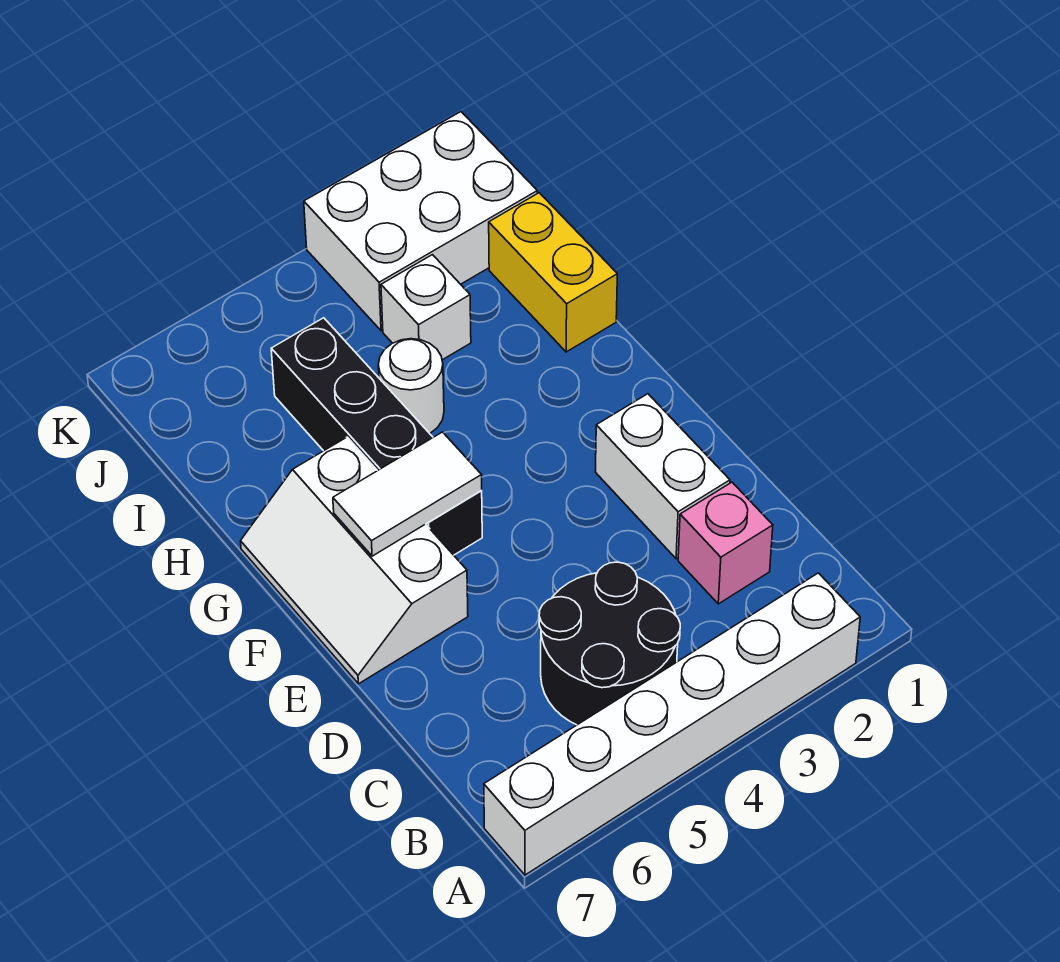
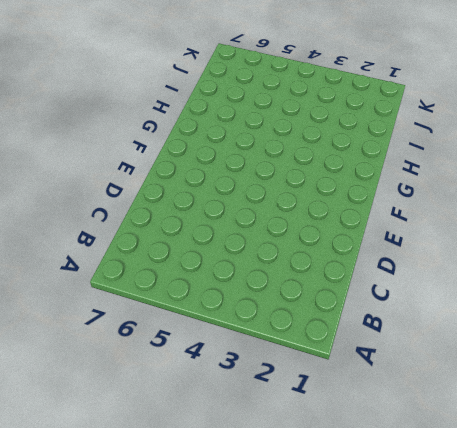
none -> white 1x6 brick [484,573,860,875]
none -> black 2x2 round brick [539,562,680,725]

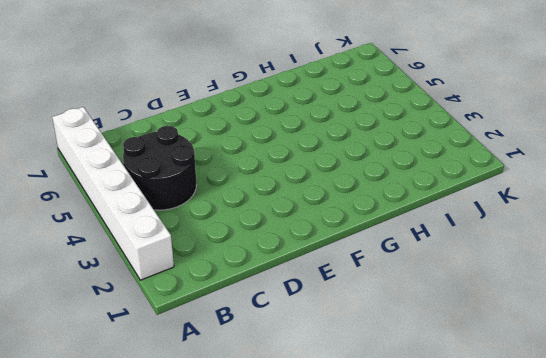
none -> pink 1x1 brick [678,482,773,604]
none -> white 1x2 brick [595,394,730,559]

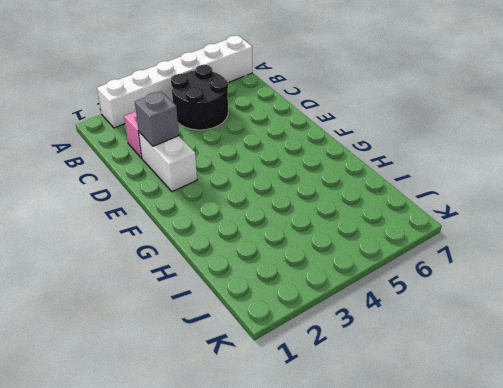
grey 1x1 brick [135,91,179,146] -> none
none -> white 2x3 slope [241,437,468,684]
none -> black 1x4 brick [271,318,482,555]

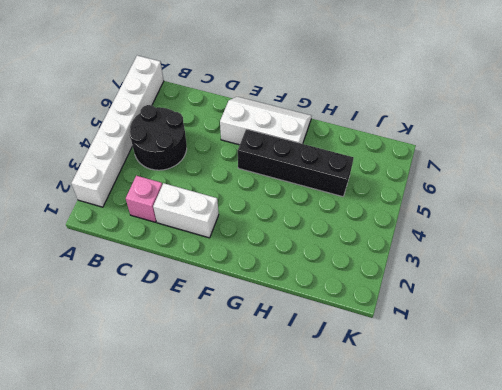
none -> yellow 1x2 brick [489,193,617,352]
none -> white 1x1 round brick [378,339,444,433]

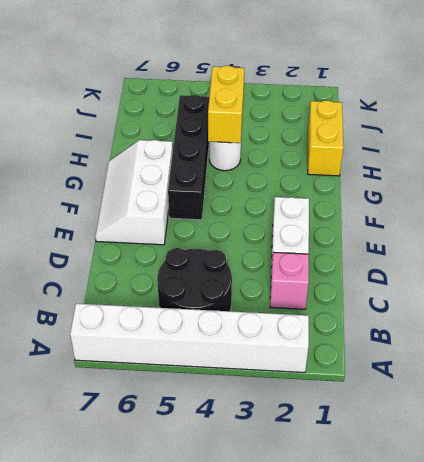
yellow 1x2 brick [208,66,244,143] -> none
none -> white 1x1 brick [381,255,471,360]
none -> white 2x3 brick [304,112,537,331]

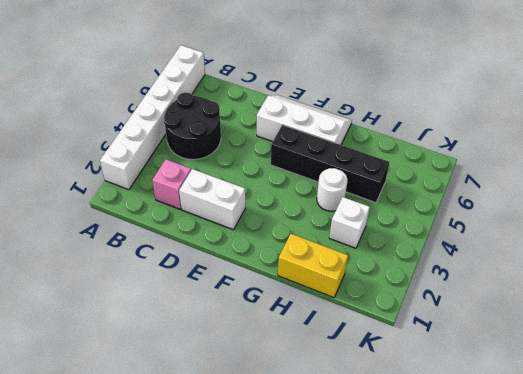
none -> white 2x3 brick [304,112,537,331]
none -> white 1x2 tile [333,432,482,556]

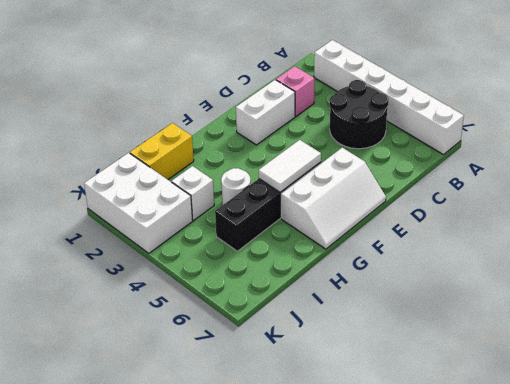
white 1x2 tile [259,140,321,192] -> white 1x2 tile turned to [333,432,482,556]

